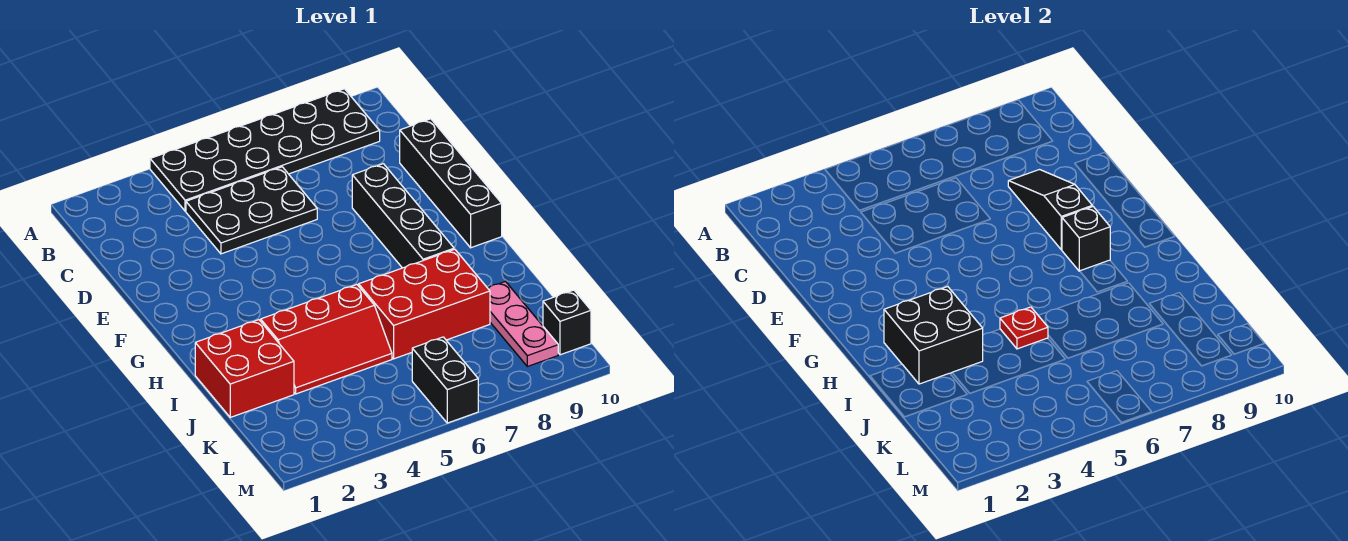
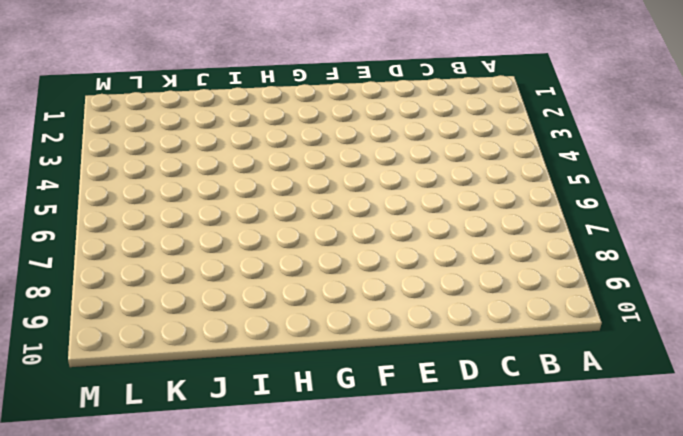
none -> black 2x6 plate [150,89,380,211]
none -> black 2x3 plate [186,167,317,254]
none -> black 1x4 brick [400,119,502,248]

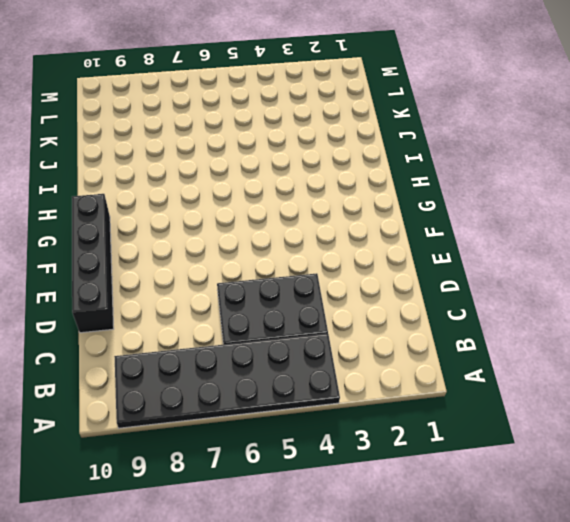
none -> black 1x4 brick [352,164,454,268]
none -> red 2x2 brick [195,320,294,417]
none -> red 2x3 slope [261,285,392,394]

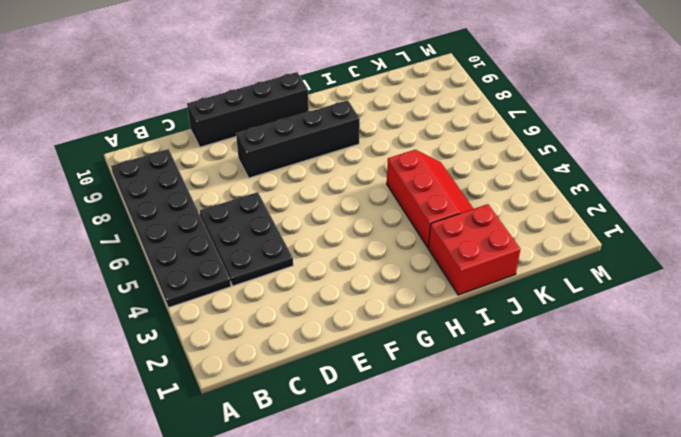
none -> red 2x3 brick [359,249,490,359]
none -> pink 1x3 plate [488,282,558,366]
none -> black 1x2 brick [412,337,478,423]

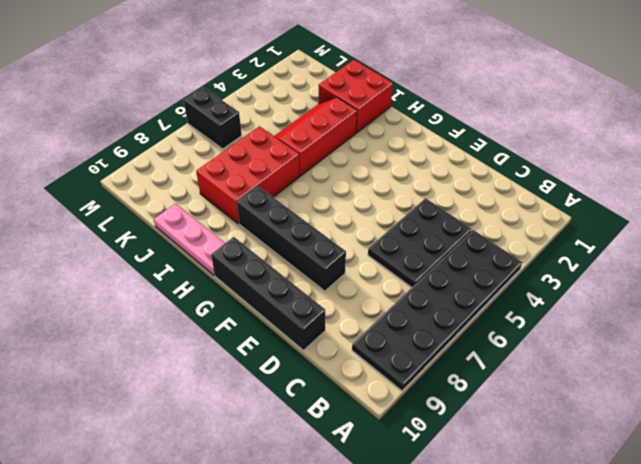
pink 1x3 plate [154,204,225,275] -> pink 1x3 plate moved to [488,282,558,366]
none -> black 1x1 brick [543,290,591,355]
none -> black 1x3 slope [1008,170,1092,250]
none -> black 1x1 brick [1062,207,1110,271]

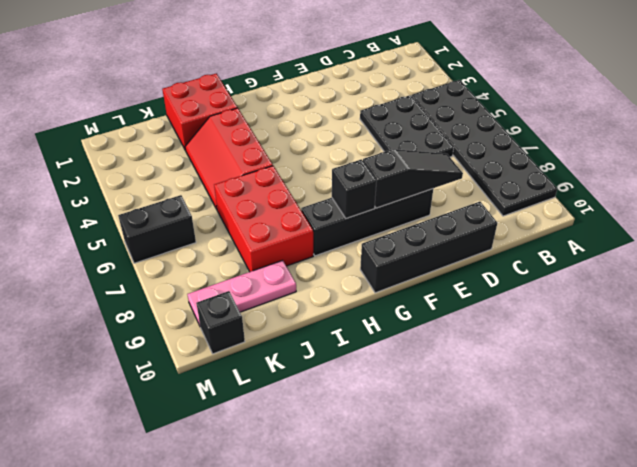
none -> black 2x2 brick [884,287,983,384]
none -> red 1x1 plate [1000,307,1048,349]

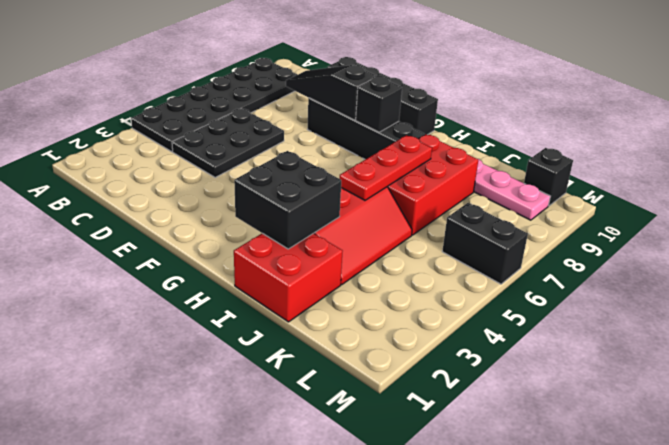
red 1x3 plate [340,135,432,200] -> red 1x1 plate [1000,307,1048,349]

